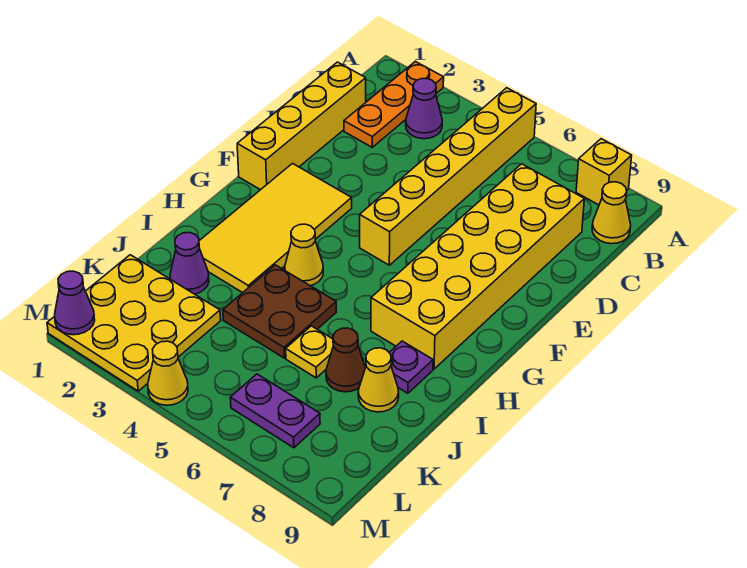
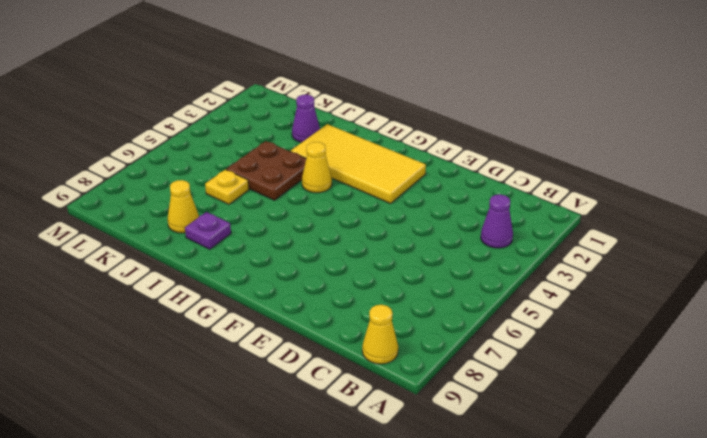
none -> orange 1x3 plate [344,61,444,147]
none -> yellow 1x6 brick [360,88,536,265]
none -> yellow 1x1 brick [576,139,632,205]

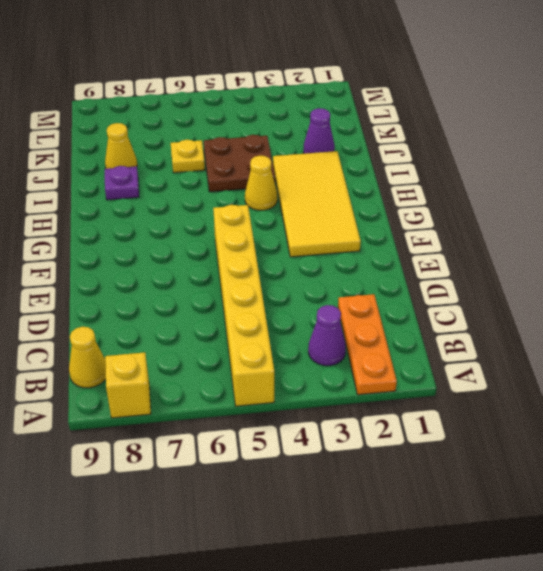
none -> yellow 1x4 brick [237,62,366,190]
none -> yellow 2x6 brick [371,164,584,369]
none -> brown 1x1 cone [326,328,365,392]

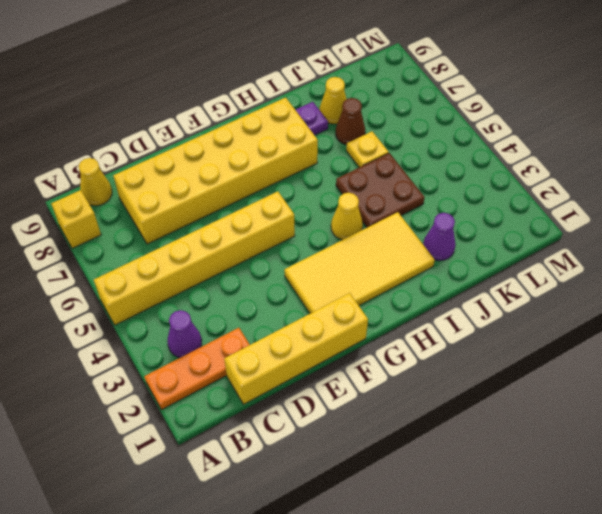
none -> yellow 3x3 plate [47,255,221,391]
none -> purple 1x2 plate [230,374,320,448]
none -> yellow 1x1 cone [148,341,188,405]

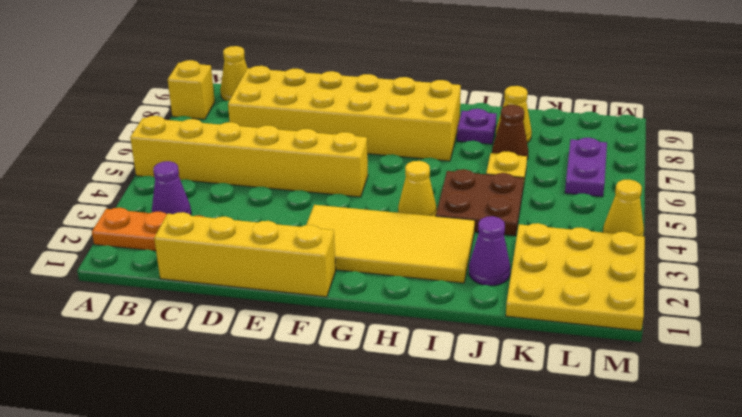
none -> purple 1x1 cone [55,271,95,335]

